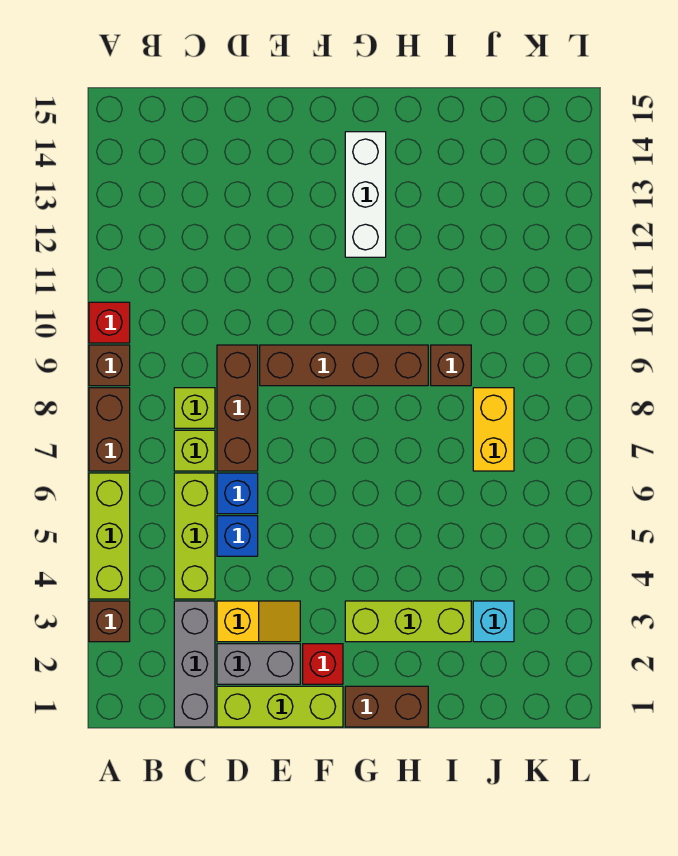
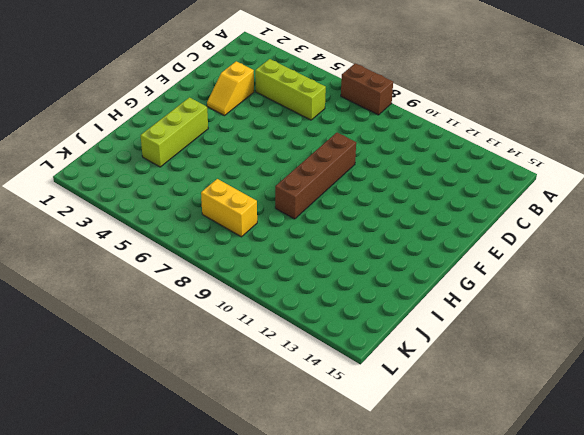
none -> brown 1x1 brick [89,601,130,642]
none -> lime 1x3 brick [89,473,130,599]
none -> brown 1x1 brick [89,345,130,386]

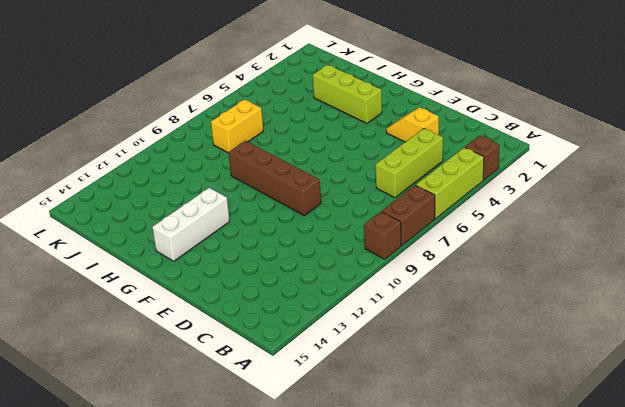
none -> red 1x1 brick [89,302,130,343]
none -> grey 1x3 brick [174,601,215,727]
none -> lime 1x1 brick [174,430,215,471]

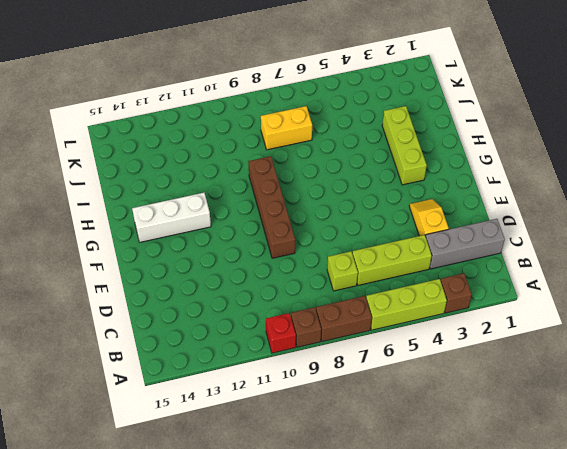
none -> lime 1x1 brick [174,388,215,428]
none -> lime 1x3 brick [217,686,343,727]
none -> grey 1x2 brick [217,644,300,684]

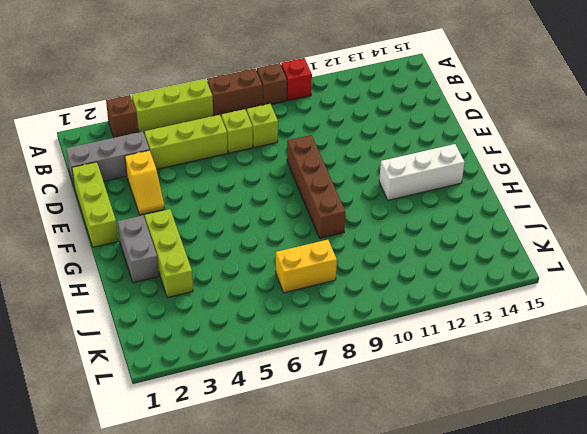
grey 1x2 brick [118,215,159,283] -> grey 1x2 brick moved to [217,644,300,684]
none -> blue 1x1 brick [217,516,258,556]
none -> blue 1x1 brick [217,473,258,514]
none -> brown 1x3 brick [217,345,258,471]

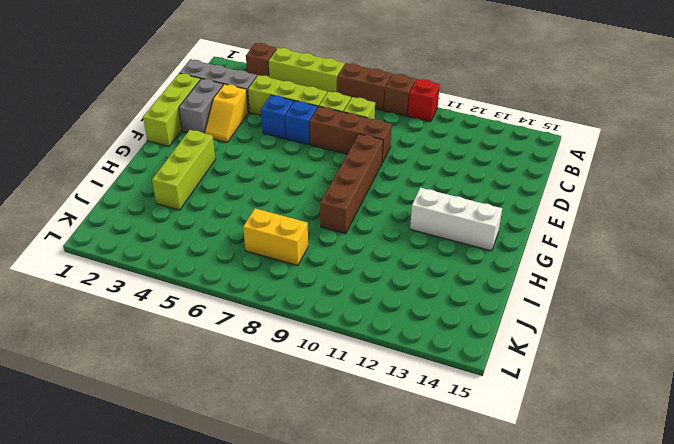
none -> red 1x1 brick [303,644,343,684]
none -> brown 1x2 brick [345,686,428,727]
none -> brown 1x1 brick [431,345,471,386]

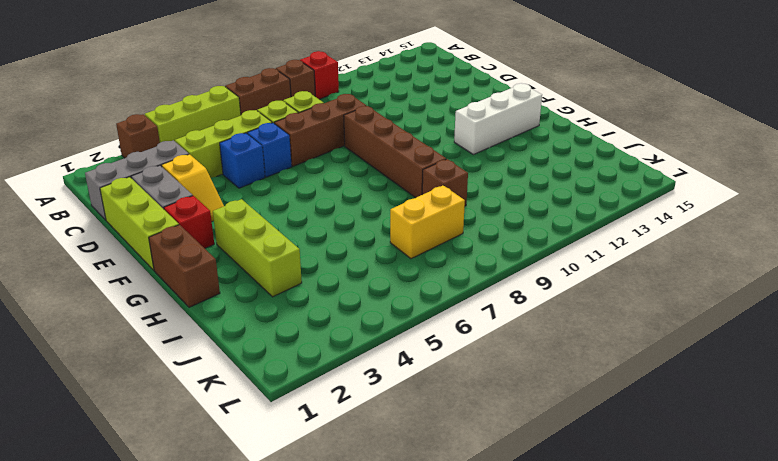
none -> cyan 1x1 brick [473,601,514,642]

